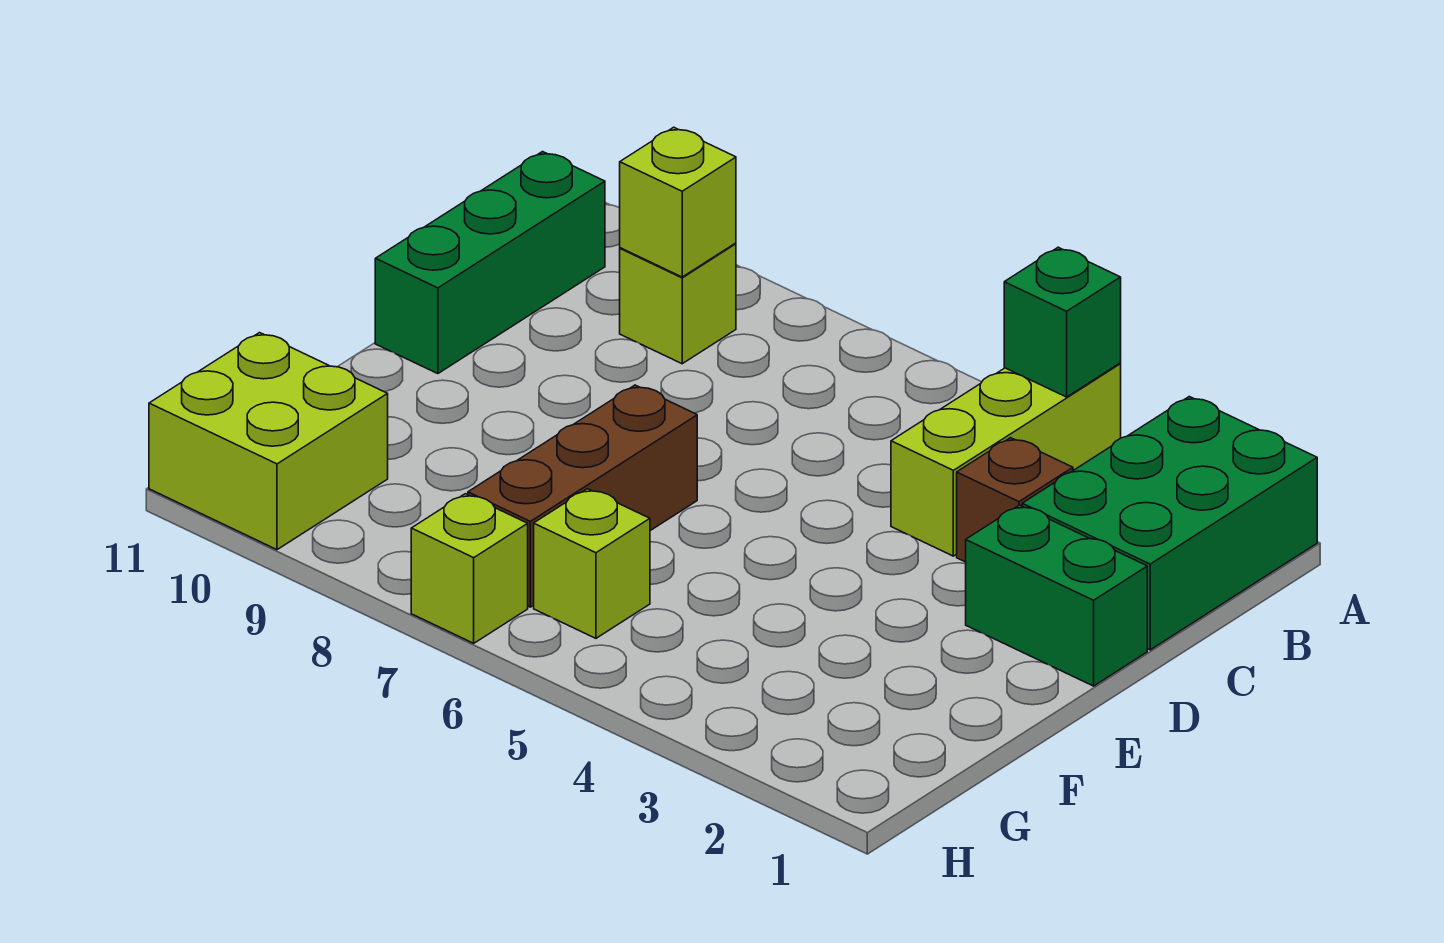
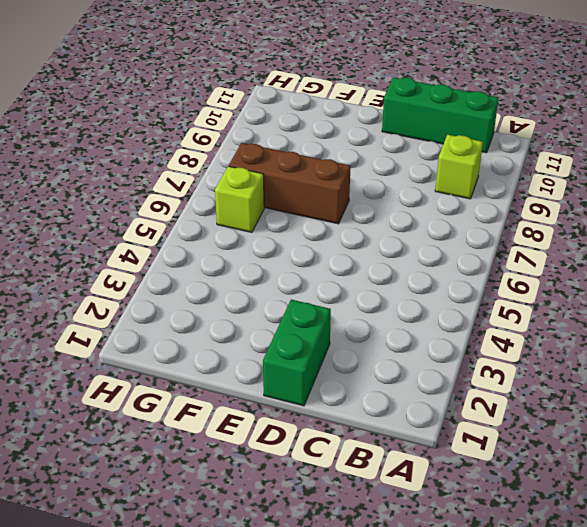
none -> green 2x3 brick [1022,397,1317,650]
none -> lime 1x3 brick [891,363,1121,556]
none -> brown 1x1 brick [957,438,1073,562]

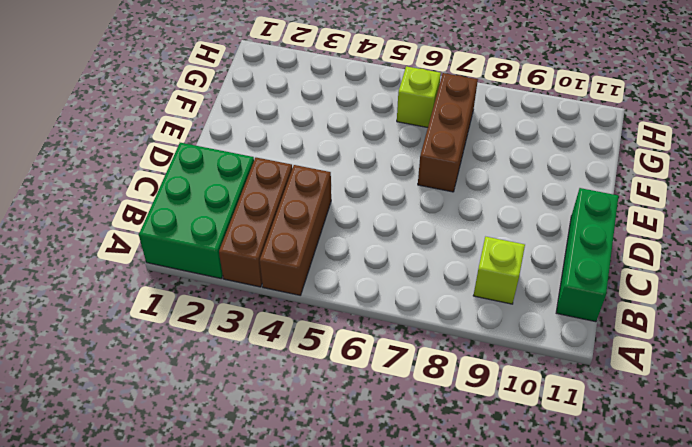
brown 1x3 brick [219,158,292,287] -> brown 1x1 brick [957,438,1073,562]
brown 1x3 brick [260,165,331,295] -> lime 1x3 brick [891,363,1121,556]
none -> green 1x2 brick [966,505,1147,686]
none -> lime 2x2 brick [149,333,388,550]
none -> lime 1x1 brick [411,494,528,643]

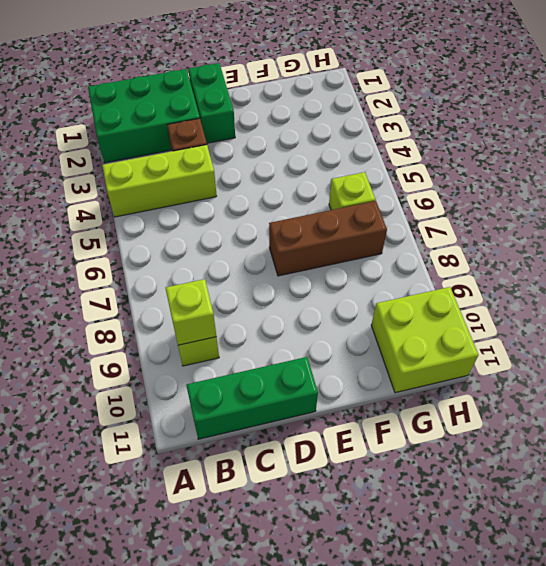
none -> lime 1x1 brick [411,494,528,643]
none -> green 1x1 brick [1004,247,1121,397]

